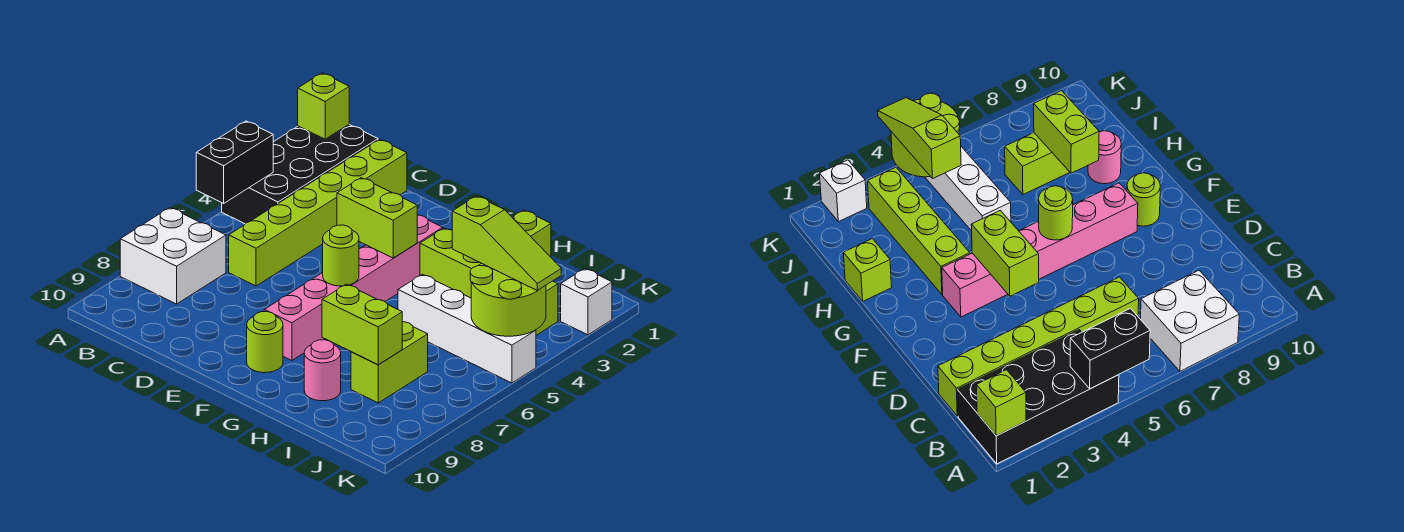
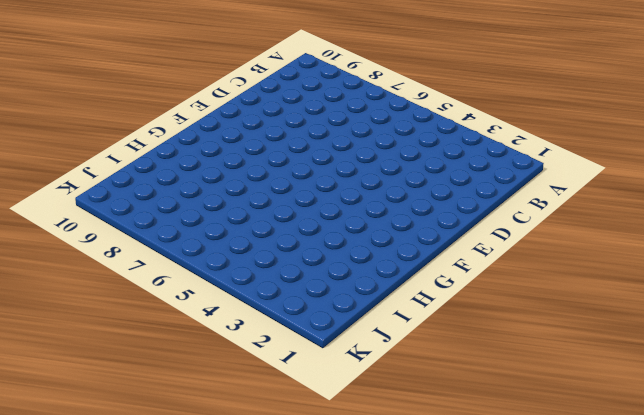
none -> black 2x4 brick [222,125,378,224]
none -> white 2x2 brick [120,208,226,304]
none -> lime 1x6 brick [229,139,407,286]

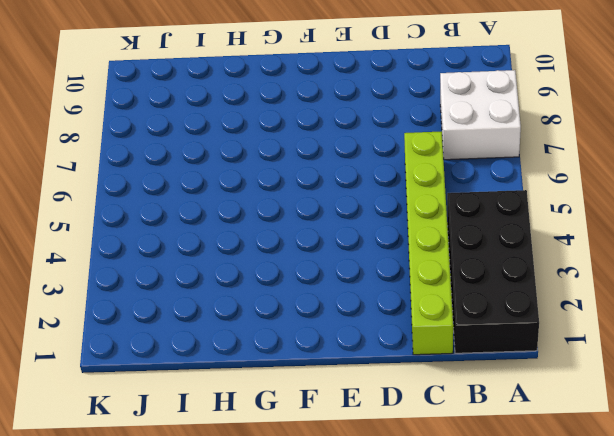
none -> pink 1x6 brick [264,215,443,361]
none -> lime 1x1 round brick [247,312,283,373]
none -> lime 1x4 brick [420,228,558,335]

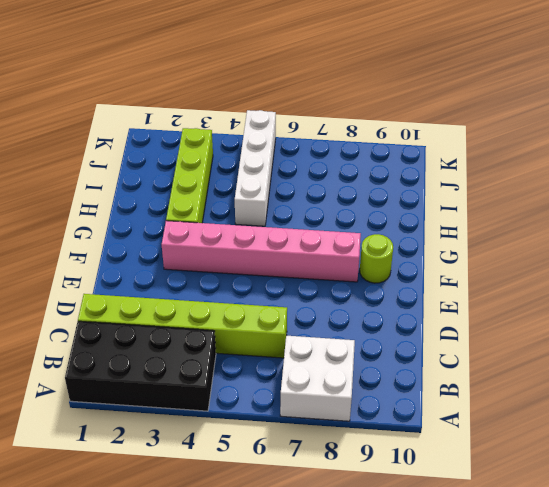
none -> lime 1x1 brick [512,210,551,257]
none -> pink 1x1 round brick [304,340,341,401]
none -> lime 1x2 brick [351,322,428,403]

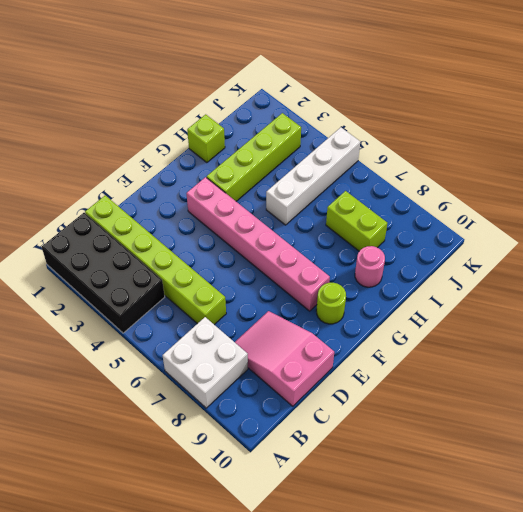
pink 2x3 slope [235,311,334,406] -> none
none -> white 1x1 brick [561,269,612,335]
none -> lime 1x1 brick [298,73,349,139]
none -> black 1x2 brick [196,121,273,203]

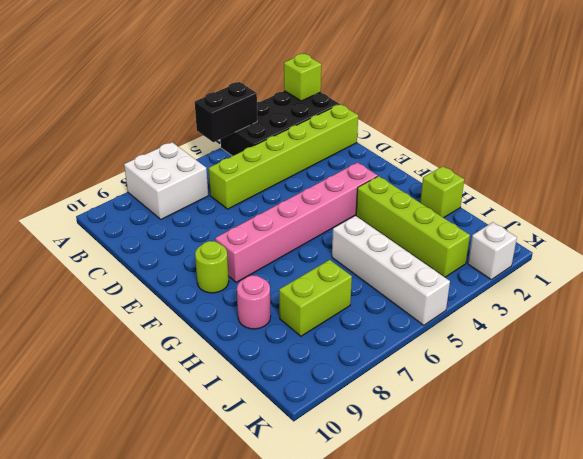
none -> lime 1x2 brick [337,178,417,258]
none -> lime 1x1 round brick [323,225,359,286]
none -> lime 1x2 brick [322,284,402,365]

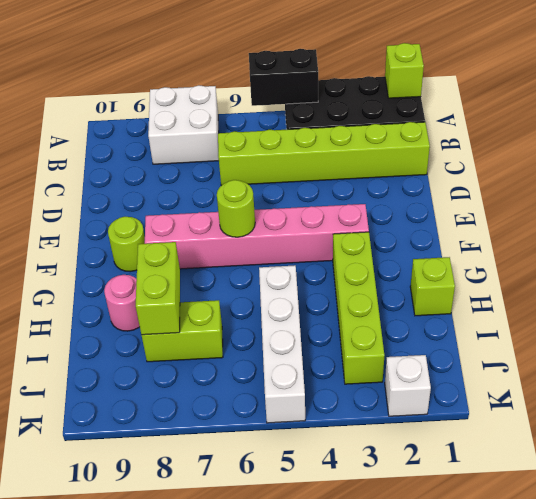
none -> lime 1x2 brick [337,178,417,258]
none -> lime 2x2 round brick [470,263,546,336]
none -> lime 1x3 slope [452,196,561,291]

